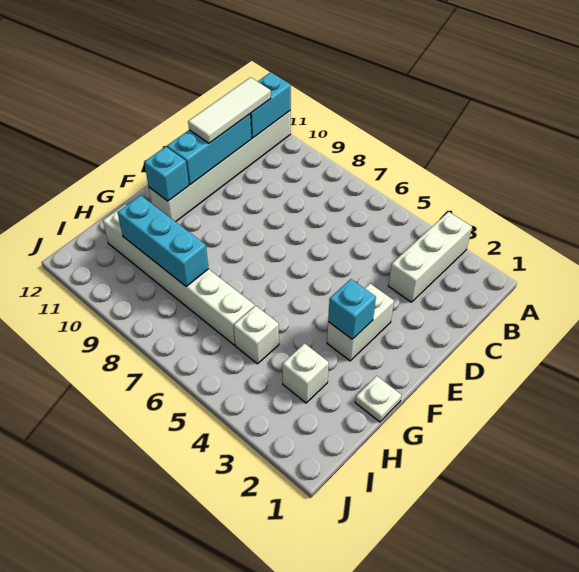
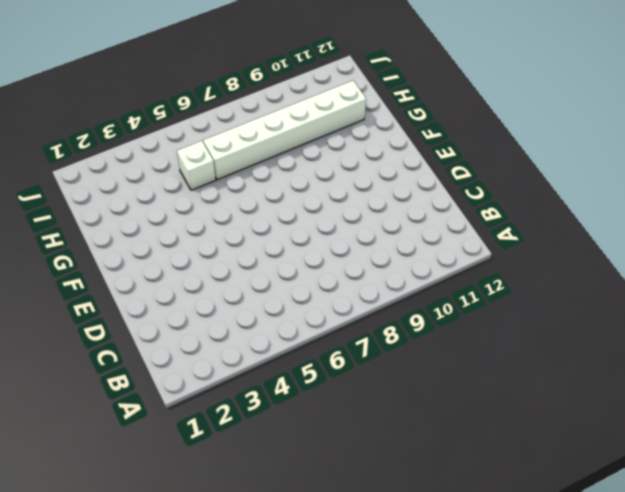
none -> white 1x3 brick [388,212,472,302]
none -> white 1x6 brick [149,111,291,222]
none -> white 1x2 brick [327,284,394,361]

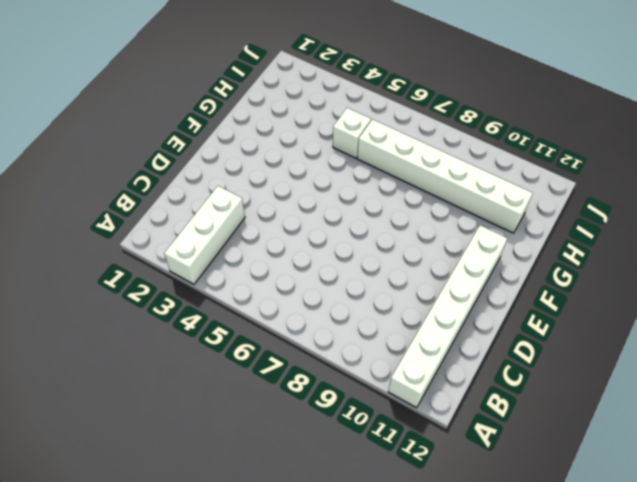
none -> white 1x2 brick [327,284,394,361]
none -> white 1x1 plate [355,376,402,422]
none -> white 1x1 brick [282,343,329,403]

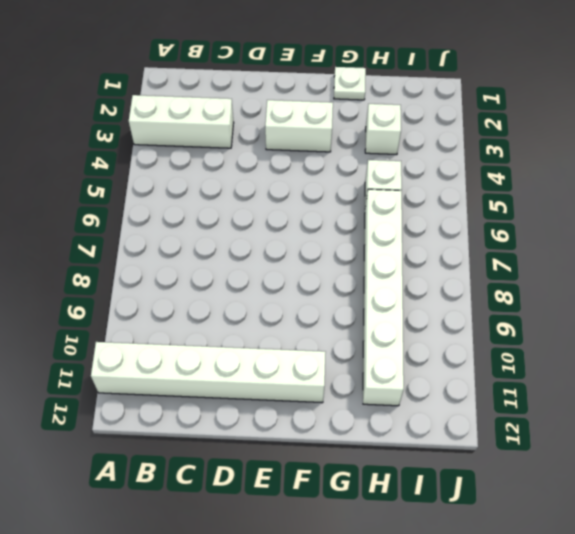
none -> cyan 1x2 brick [250,72,291,138]
none -> cyan 1x3 brick [167,114,252,185]
none -> cyan 1x1 brick [328,279,376,339]

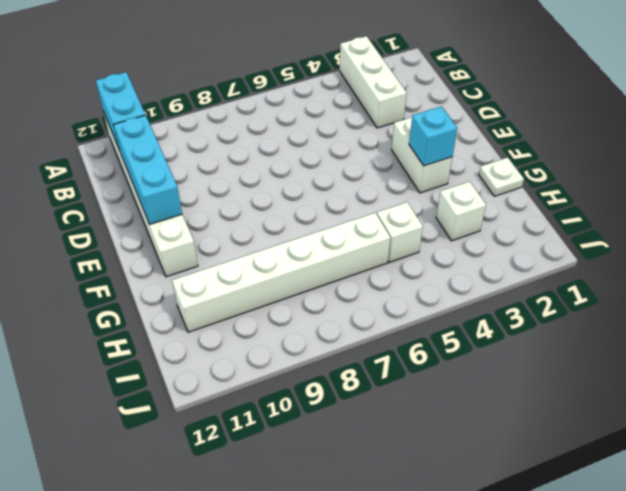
none -> cyan 1x1 brick [144,147,189,201]
none -> cyan 1x3 brick [117,195,208,286]
none -> white 1x3 tile [188,77,271,143]

